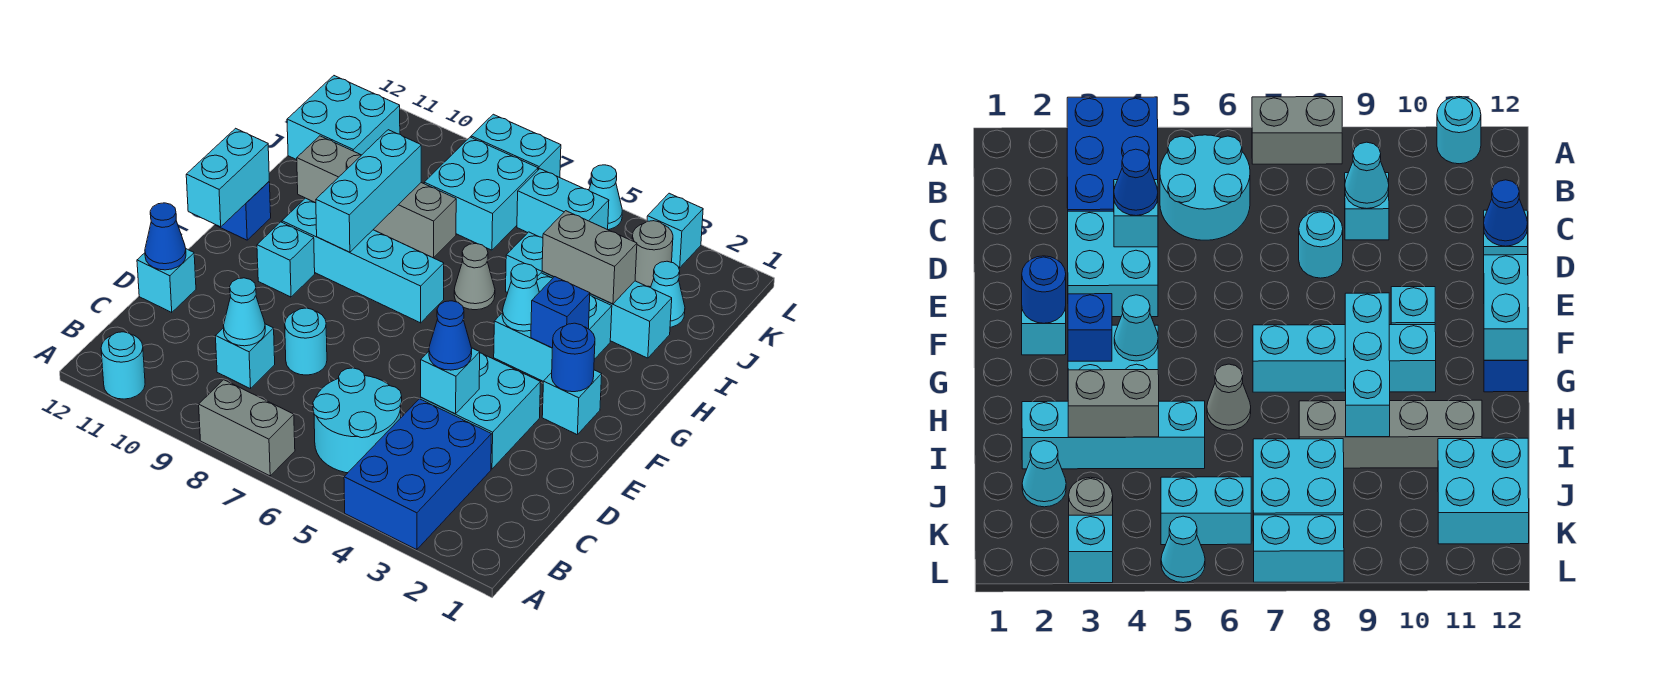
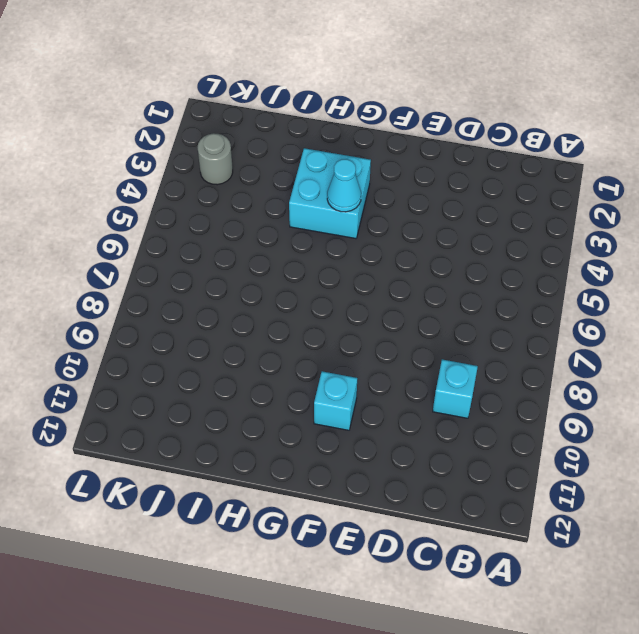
none -> blue 2x3 brick [344,399,491,550]
none -> grey 1x2 brick [199,380,295,476]
none -> cyan 1x1 round brick [101,332,145,399]
none -> cyan 2x2 round brick [313,368,402,473]

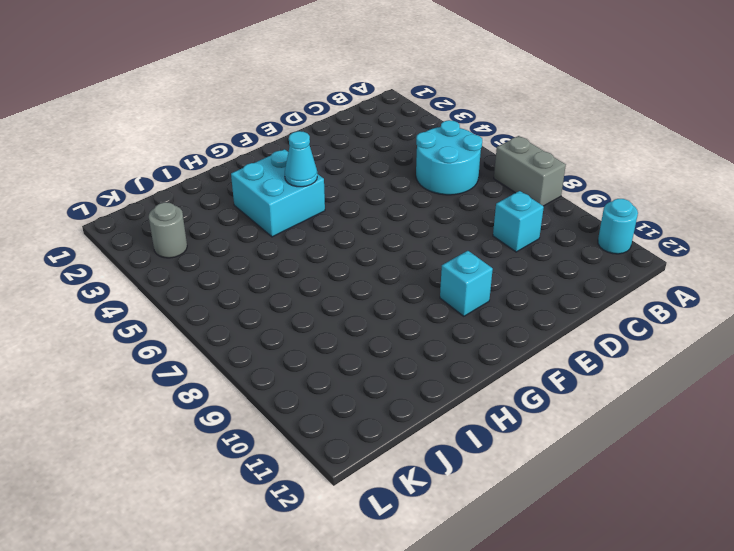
none -> blue 2x3 brick [344,399,491,550]
none -> cyan 2x2 brick [421,353,541,469]
none -> cyan 1x1 round brick [285,308,327,375]
none -> cyan 1x1 brick [137,249,196,313]

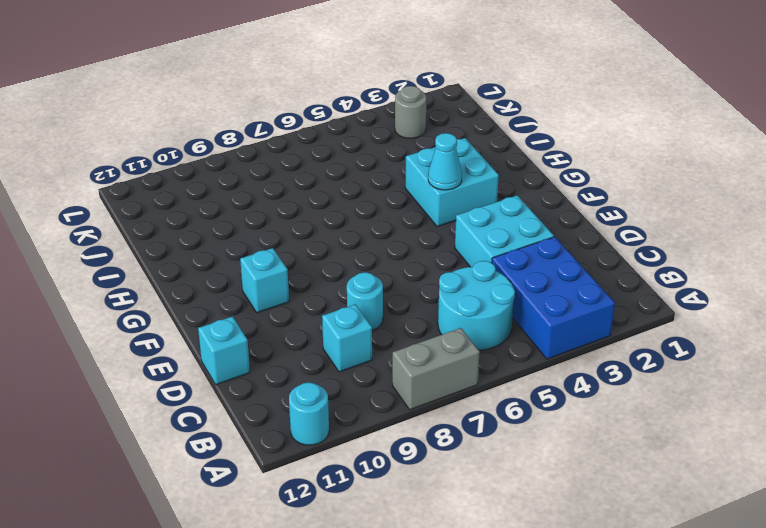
none -> cyan 1x1 brick [542,370,602,434]
none -> cyan 1x4 brick [282,198,444,323]
none -> blue 1x1 brick [216,182,271,240]
none -> grey 1x1 cone [454,244,495,310]

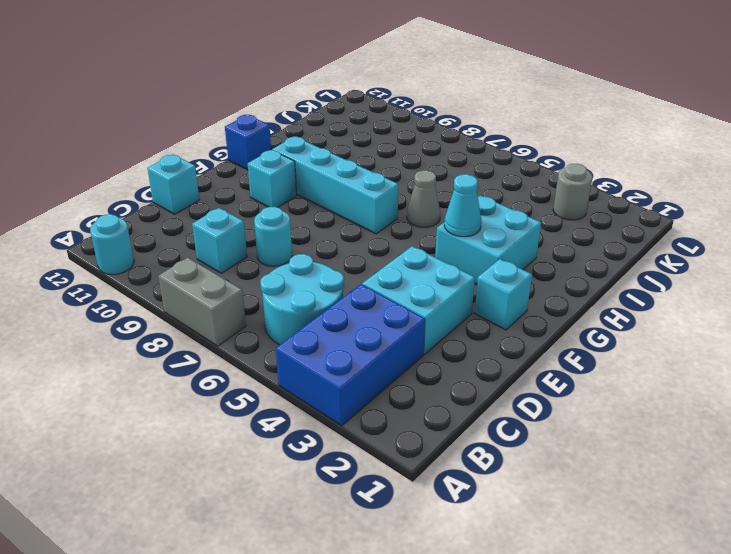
none -> cyan 1x4 brick [506,232,672,358]
none -> grey 1x4 brick [297,136,456,258]
none -> cyan 1x1 cone [651,261,685,327]
none -> cyan 2x2 brick [424,137,538,250]

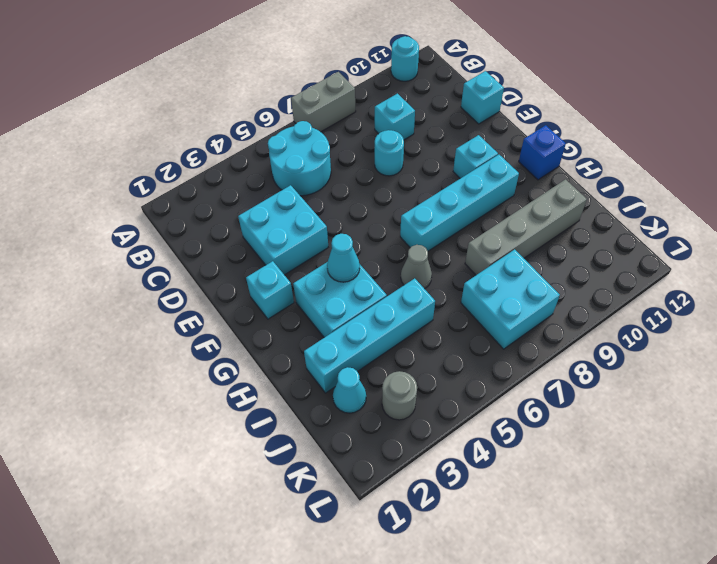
none -> blue 2x3 brick [344,399,491,550]
none -> cyan 2x2 brick [287,76,400,160]
none -> cyan 1x2 brick [517,169,609,238]
none -> cyan 1x1 brick [647,193,703,268]

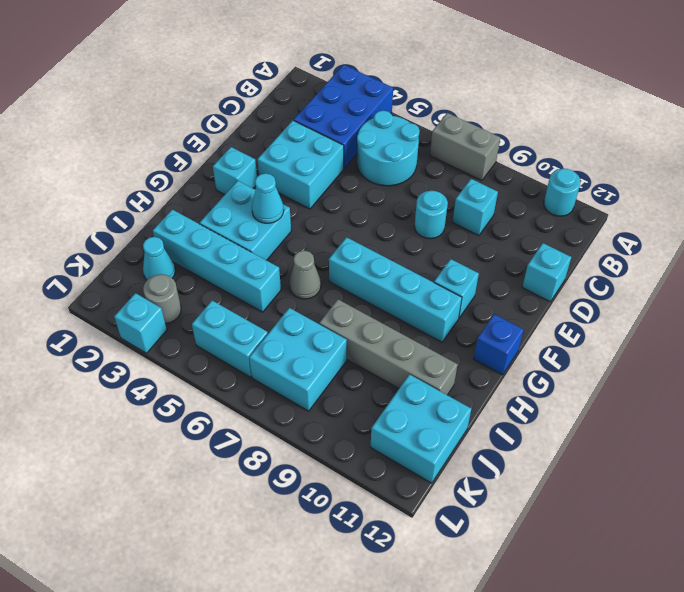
none -> cyan 1x1 cone [589,165,622,230]
none -> cyan 1x2 brick [471,114,561,178]
none -> cyan 1x1 cone [223,278,265,346]
none -> cyan 1x1 brick [421,348,480,414]

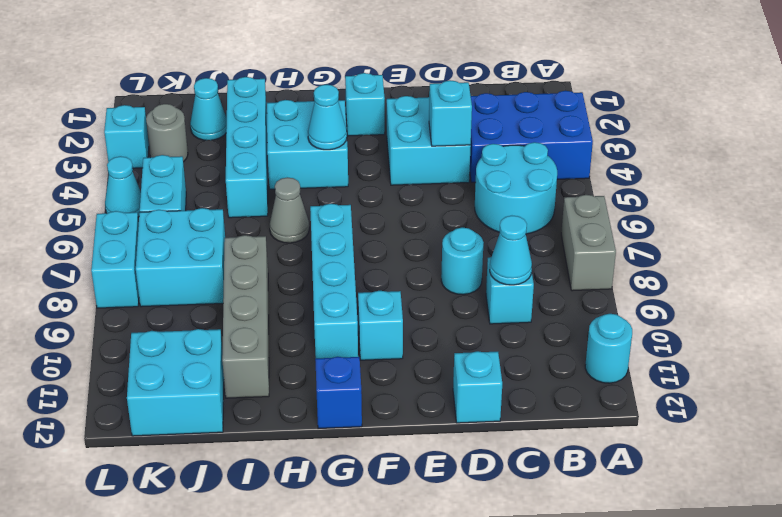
none -> blue 1x1 cone [145,203,186,270]
none -> blue 1x1 round brick [552,323,595,392]
none -> cyan 1x2 brick [186,128,269,227]
none -> blue 1x1 brick [531,277,590,348]

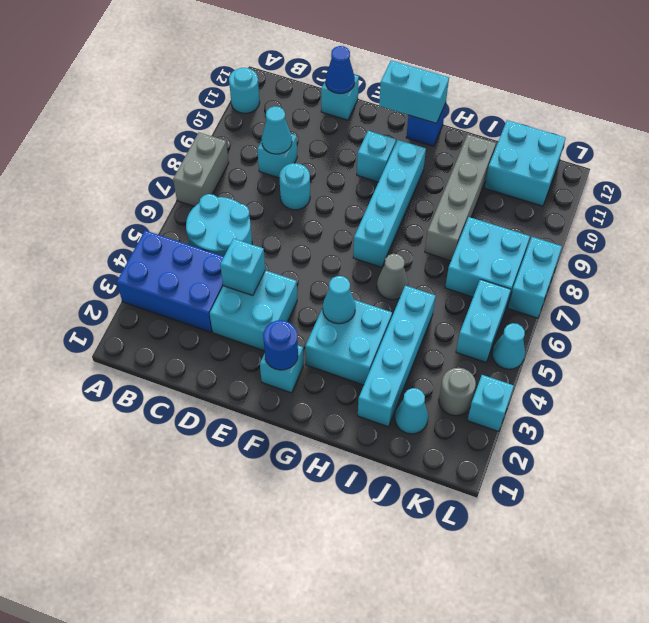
none -> blue 1x1 brick [531,277,590,348]
none -> cyan 1x3 brick [316,130,421,252]
none -> grey 1x2 brick [542,211,637,304]
none -> blue 1x1 cone [429,301,472,370]

